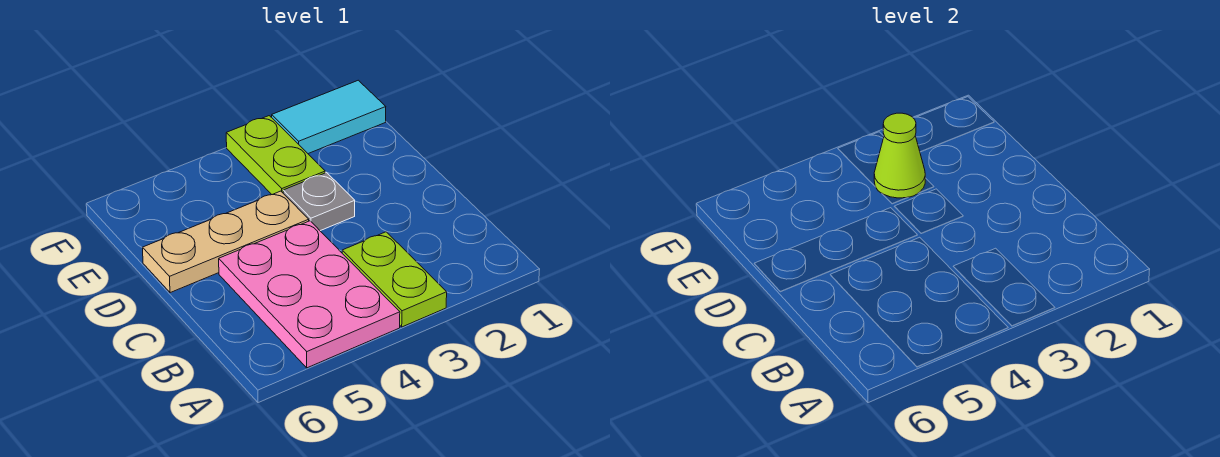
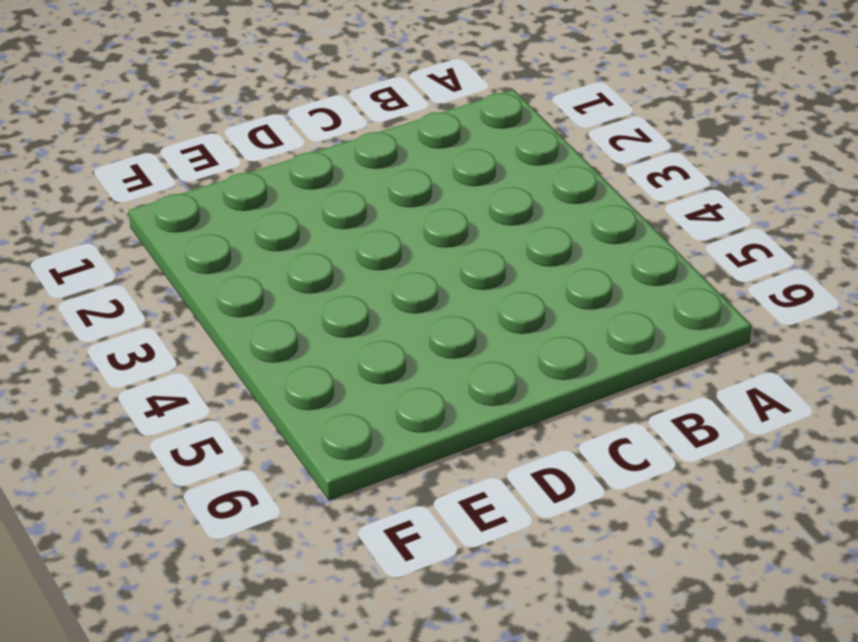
none -> lime 1x2 plate [342,232,447,327]
none -> pink 2x3 plate [219,221,400,368]

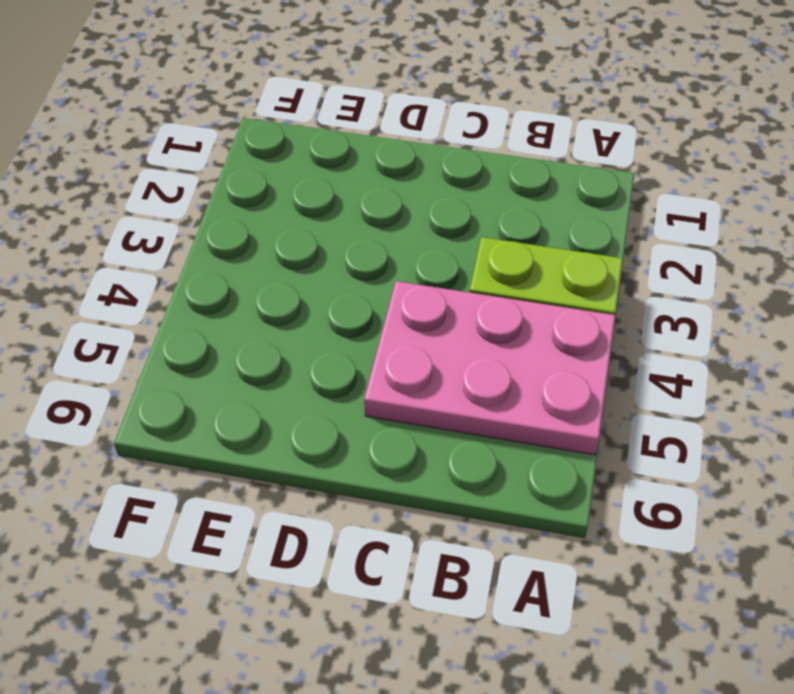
none -> grey 1x1 plate [283,173,355,231]
none -> tan 1x3 plate [143,191,309,293]

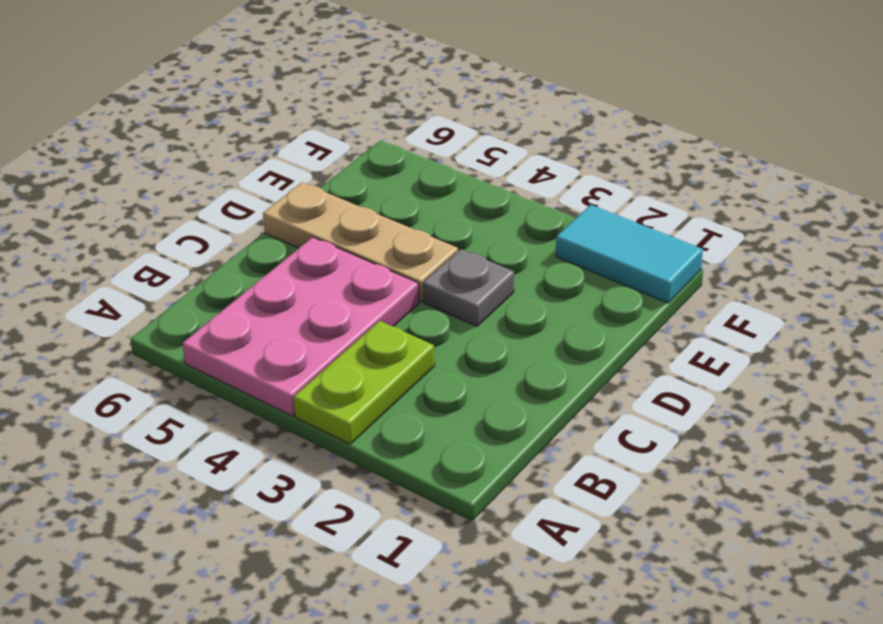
none -> lime 1x2 plate [226,116,325,195]
none -> lime 1x1 cone [874,113,925,198]

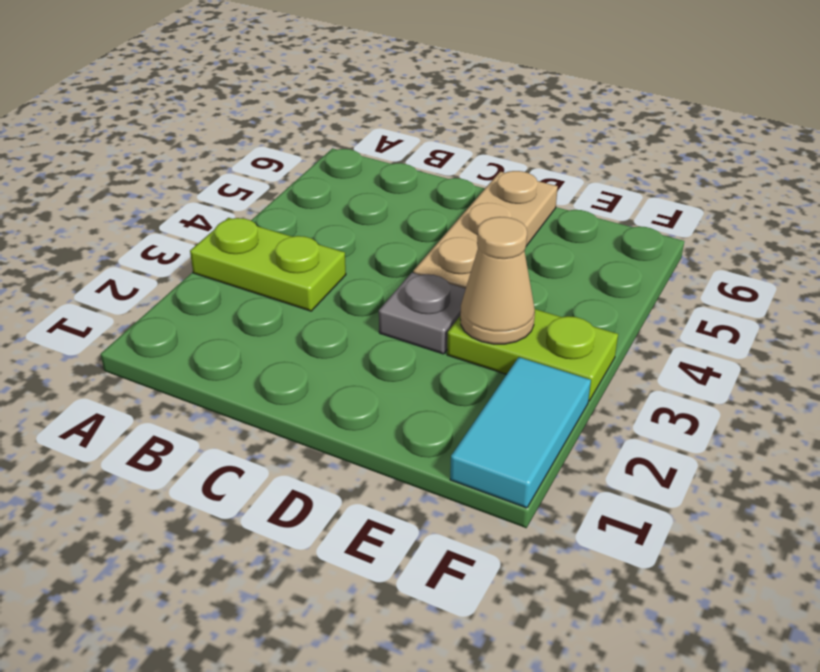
tan 1x1 cone [460,217,535,344] -> lime 1x1 cone [874,113,925,198]
none -> pink 2x3 plate [219,221,400,368]

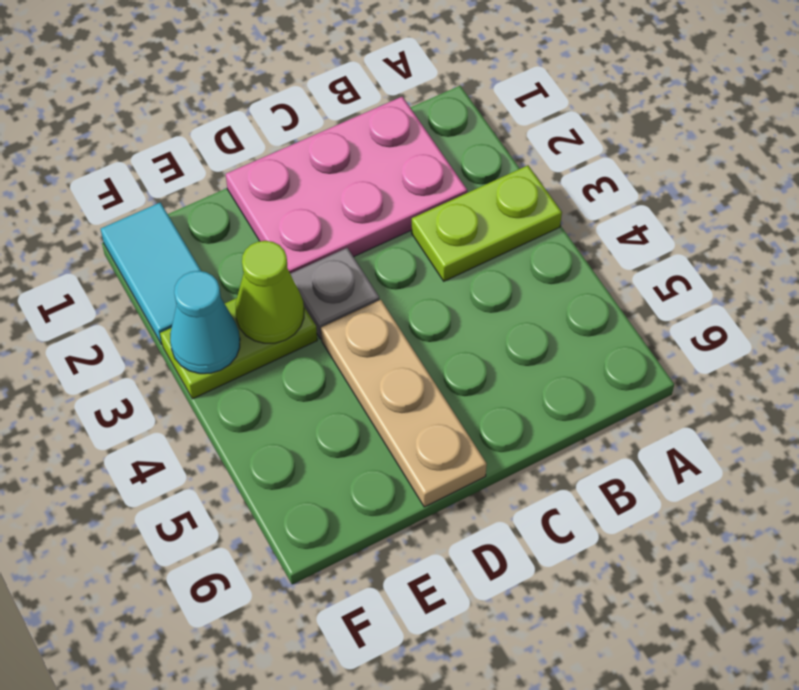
pink 2x3 plate [226,97,467,274] -> pink 2x3 plate moved to [219,221,400,368]
cyan 1x1 cone [170,271,240,374] -> none

